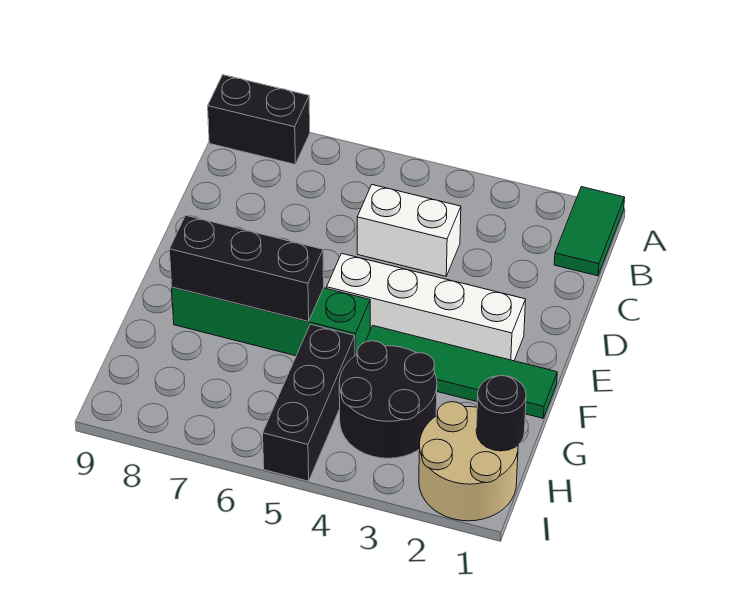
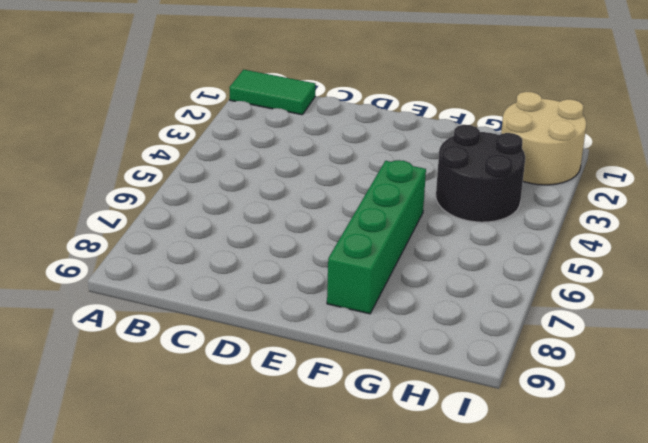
none -> black 1x2 brick [208,75,310,164]
none -> white 1x2 brick [357,185,461,276]

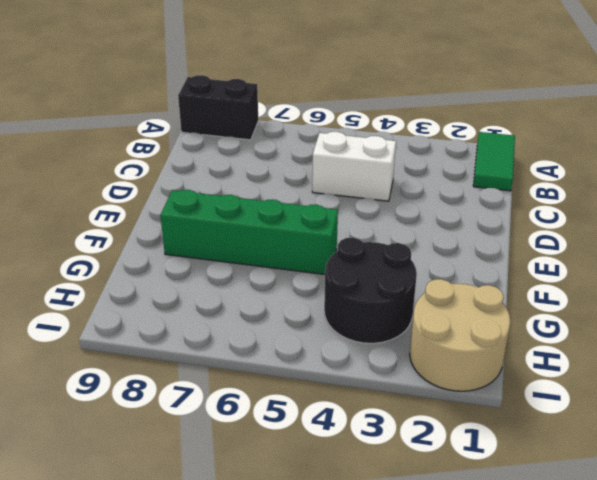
none -> white 1x4 brick [327,253,526,361]
none -> green 1x4 tile [366,326,557,418]

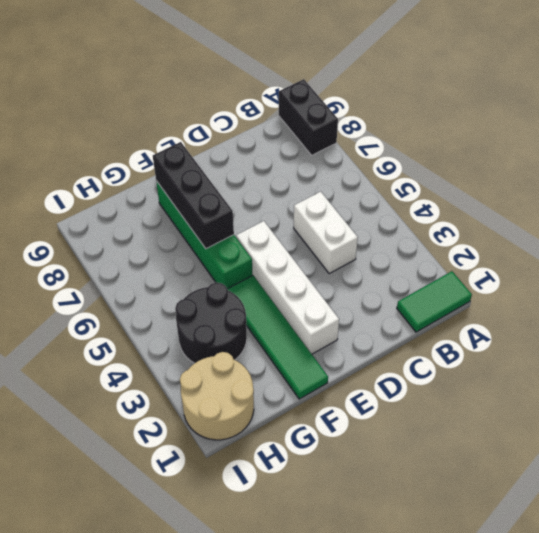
none -> black 1x3 brick [263,324,355,481]
none -> black 1x1 round brick [476,376,526,451]

